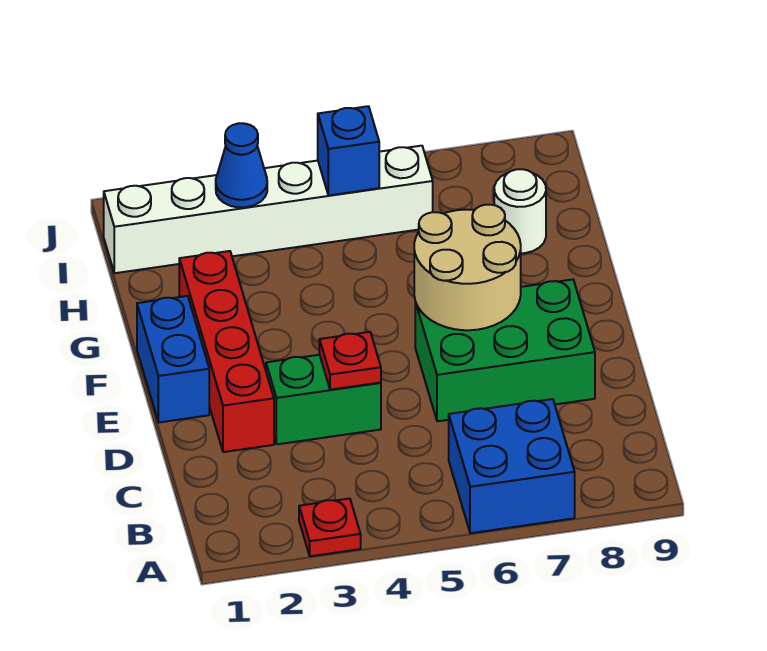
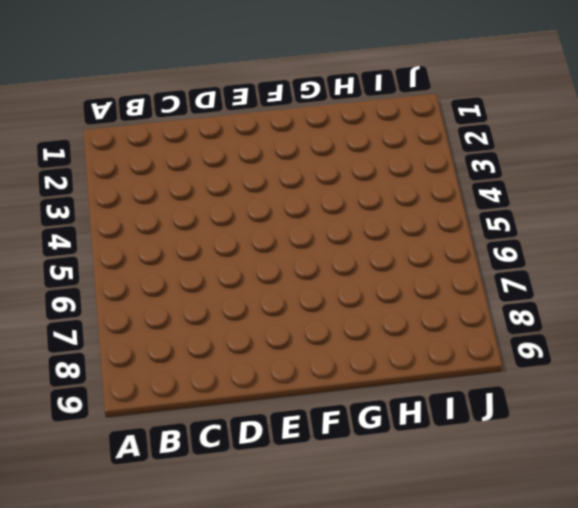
none -> red 1x1 plate [299,498,361,556]
none -> blue 2x2 brick [449,399,575,533]
none -> red 1x4 brick [179,251,274,452]

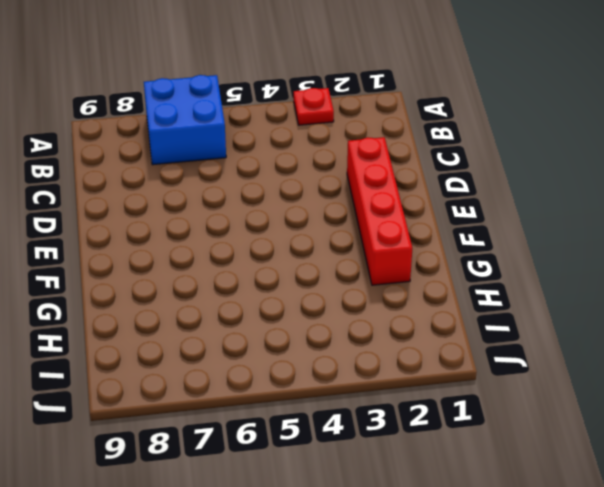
none -> green 1x2 brick [266,355,381,444]
none -> green 2x3 brick [415,279,595,421]
none -> blue 1x2 brick [137,296,209,422]

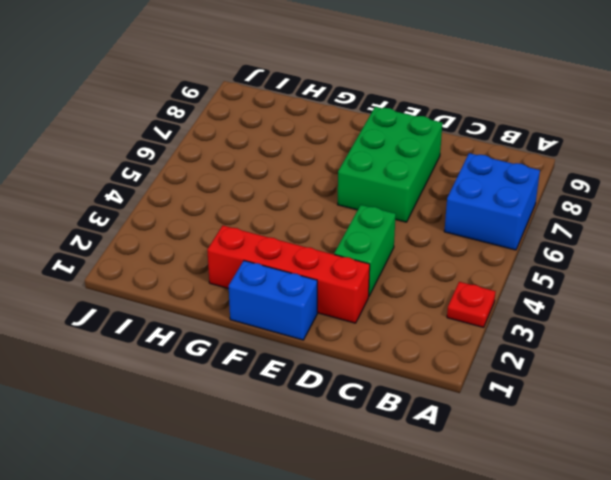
none -> white 1x1 round brick [494,169,546,253]
none -> white 1x6 brick [104,146,433,273]
none -> red 1x1 plate [319,332,381,390]

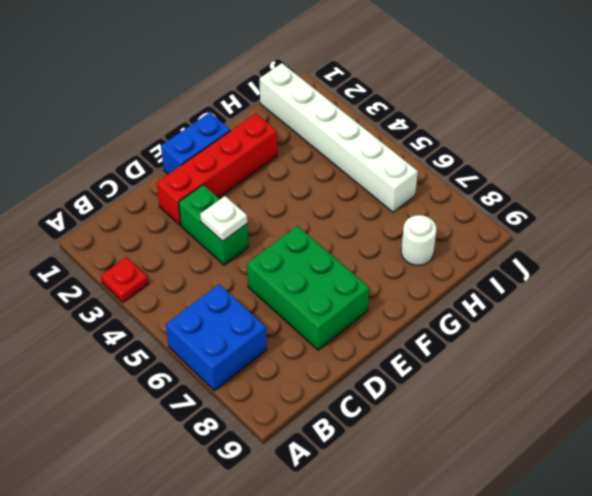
white 1x1 plate [200,196,247,241] -> red 1x1 plate [319,332,381,390]
none -> tan 2x2 round brick [414,205,521,330]
none -> blue 1x1 cone [216,123,267,208]
none -> blue 1x1 brick [318,106,379,195]

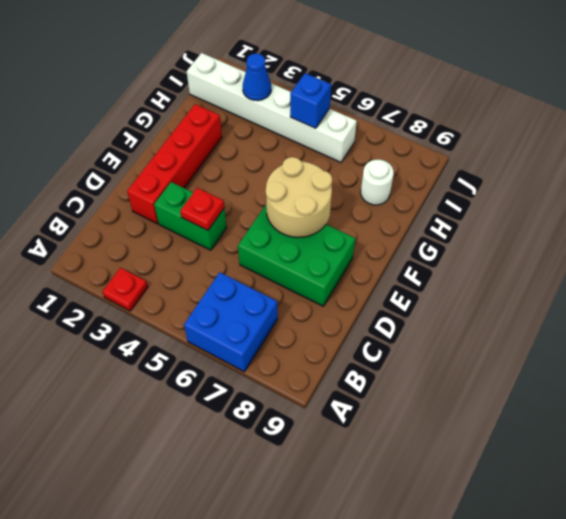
none -> blue 1x2 brick [137,296,209,422]

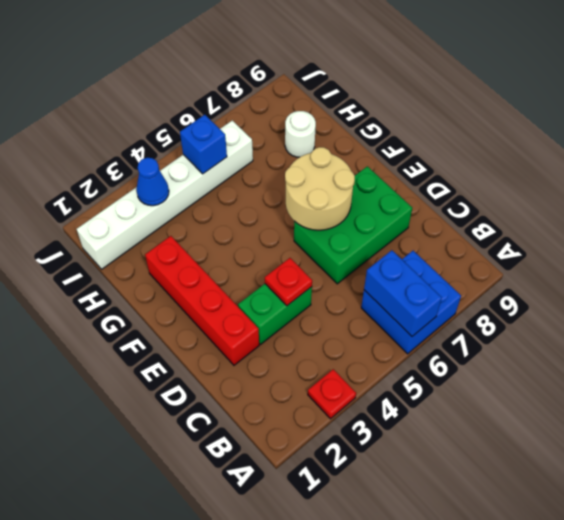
blue 1x2 brick [364,250,442,336] -> blue 1x2 brick moved to [137,296,209,422]

